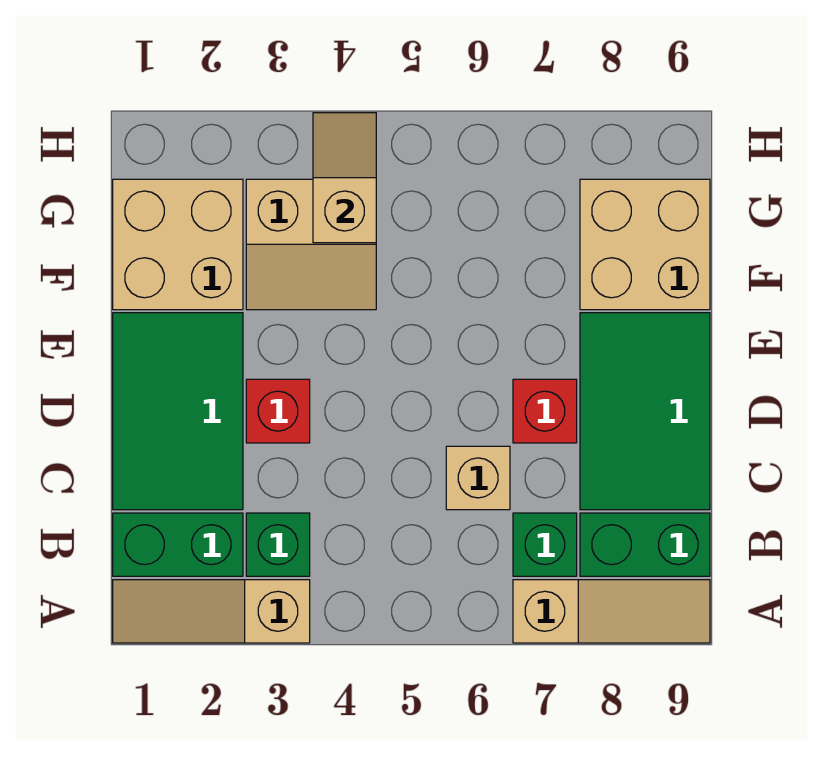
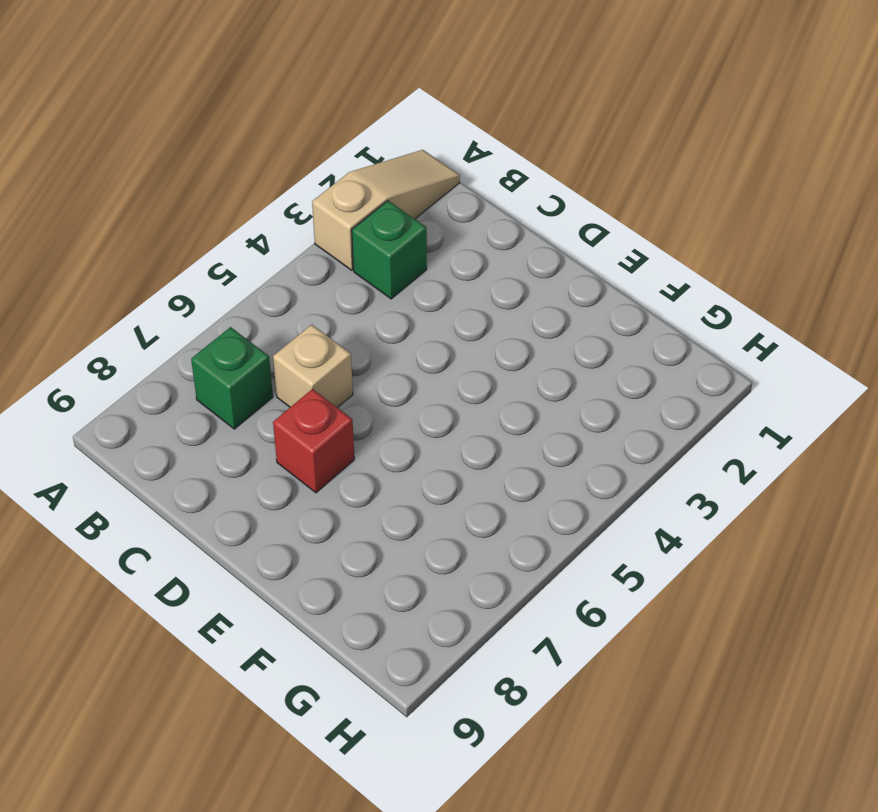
none -> tan 1x3 slope [513,580,710,643]
none -> green 1x2 brick [113,513,243,576]
none -> green 1x2 brick [580,513,710,576]

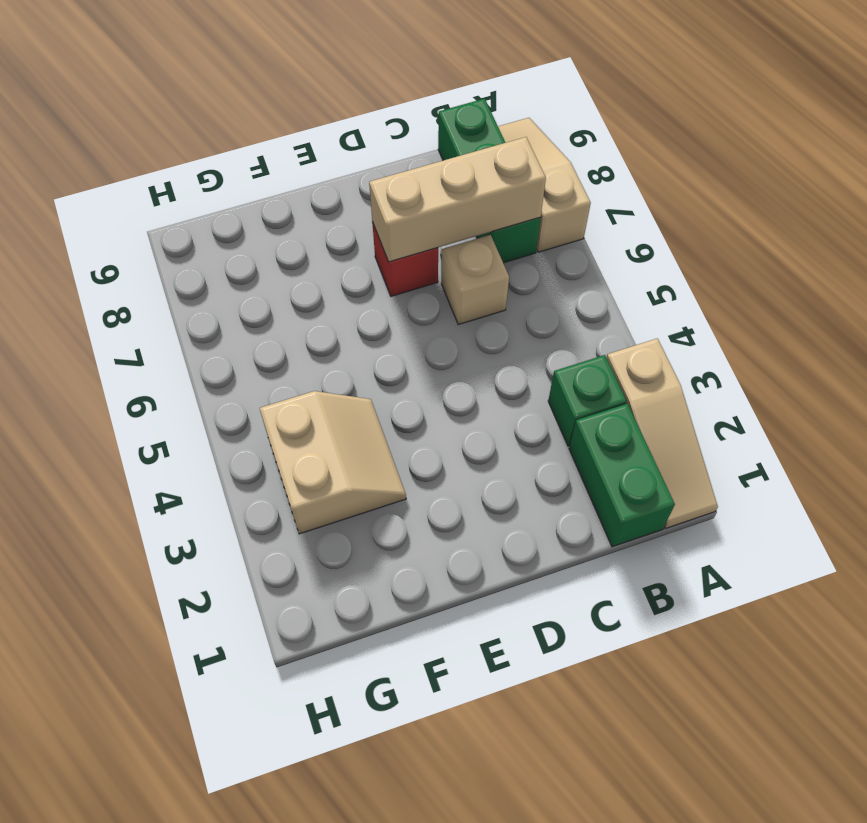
tan 1x3 brick [369,137,546,262] -> none
none -> green 2x3 tile [113,313,243,510]
none -> green 2x3 tile [580,313,710,510]
none -> red 1x1 brick [246,379,310,443]

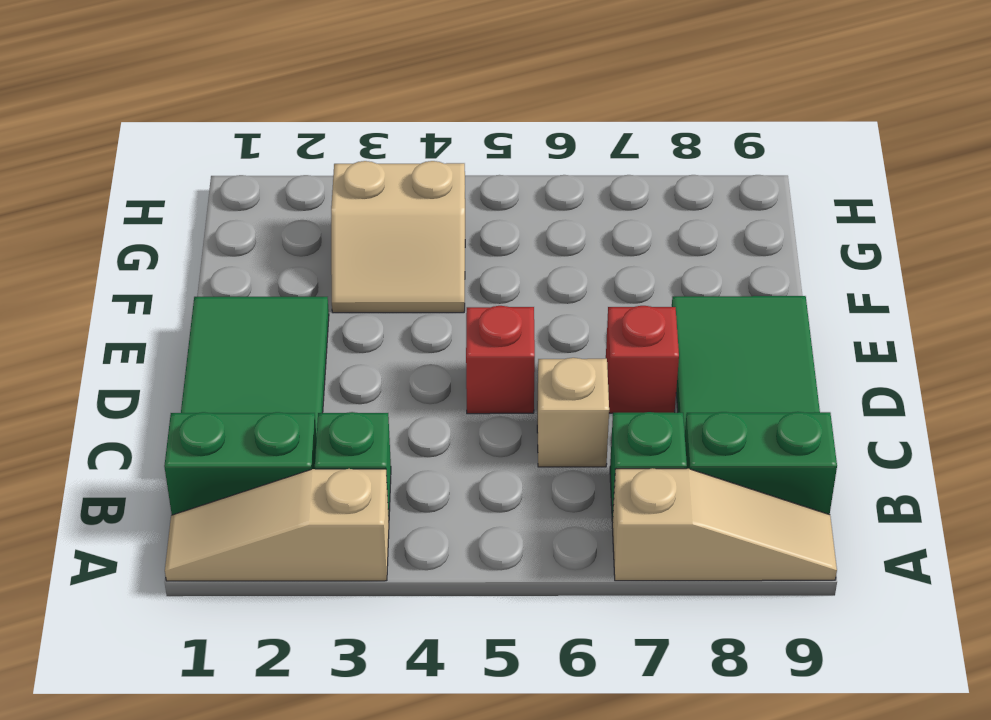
red 1x1 brick [466,306,535,414] -> red 1x1 brick moved to [246,379,310,443]
none -> tan 2x2 brick [113,179,243,310]
none -> tan 2x2 brick [580,179,710,310]
none -> tan 1x2 slope [313,113,376,243]

